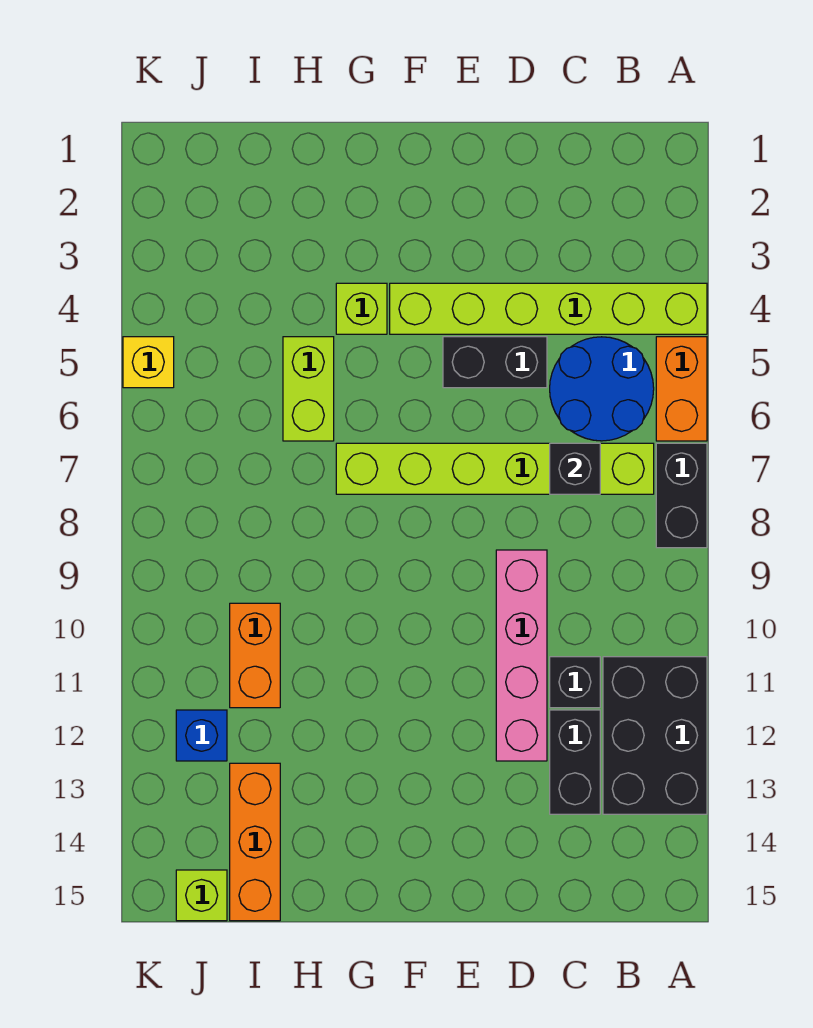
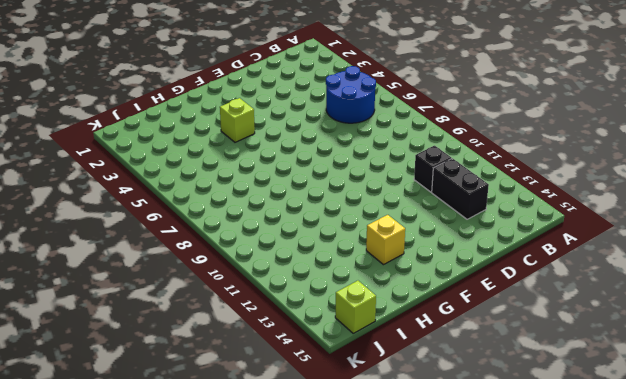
yellow 1x1 brick [366,215,405,265] -> yellow 1x1 brick moved to [123,337,174,388]
none -> lime 1x6 brick [390,283,707,334]
none -> orange 1x2 brick [656,337,707,441]
none -> black 1x2 brick [656,443,707,548]

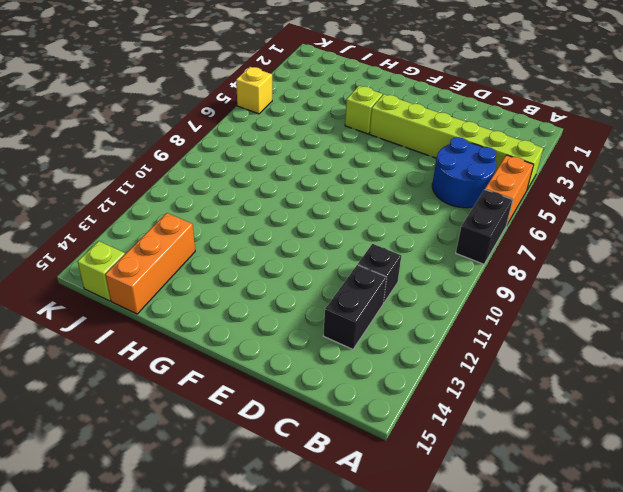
none -> black 2x3 brick [603,657,707,814]
none -> lime 1x6 brick [336,443,654,494]
none -> black 1x2 brick [443,337,547,388]

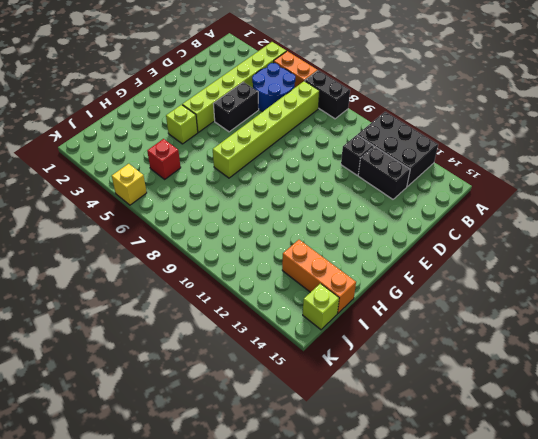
red 1x1 brick [147,139,181,179] -> none
none -> pink 1x4 brick [496,550,547,761]
none -> lime 1x2 brick [283,337,334,441]
none -> orange 1x2 brick [230,603,280,708]

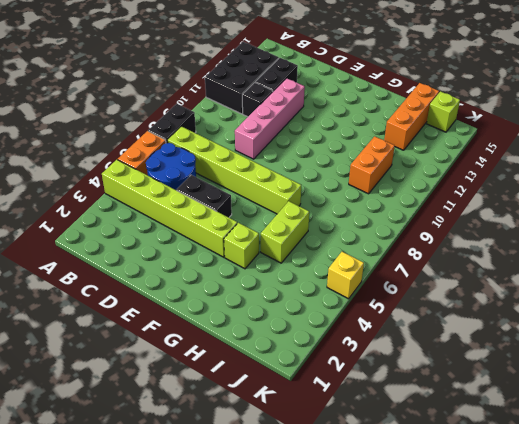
none -> blue 1x1 brick [176,710,227,761]
none -> black 1x1 brick [550,443,600,494]

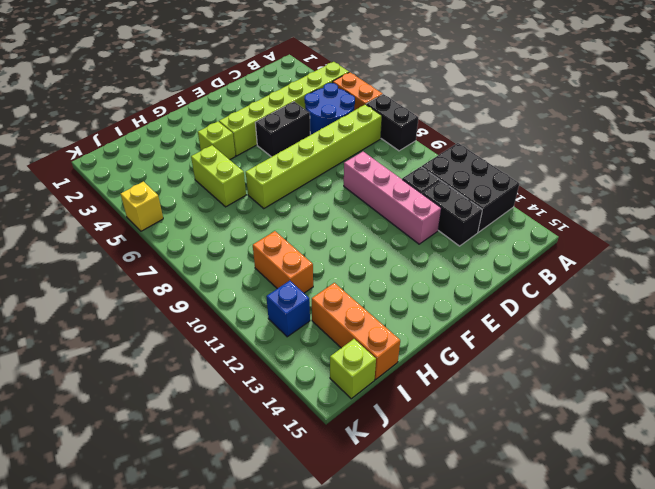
none -> black 1x1 brick [550,443,600,494]

